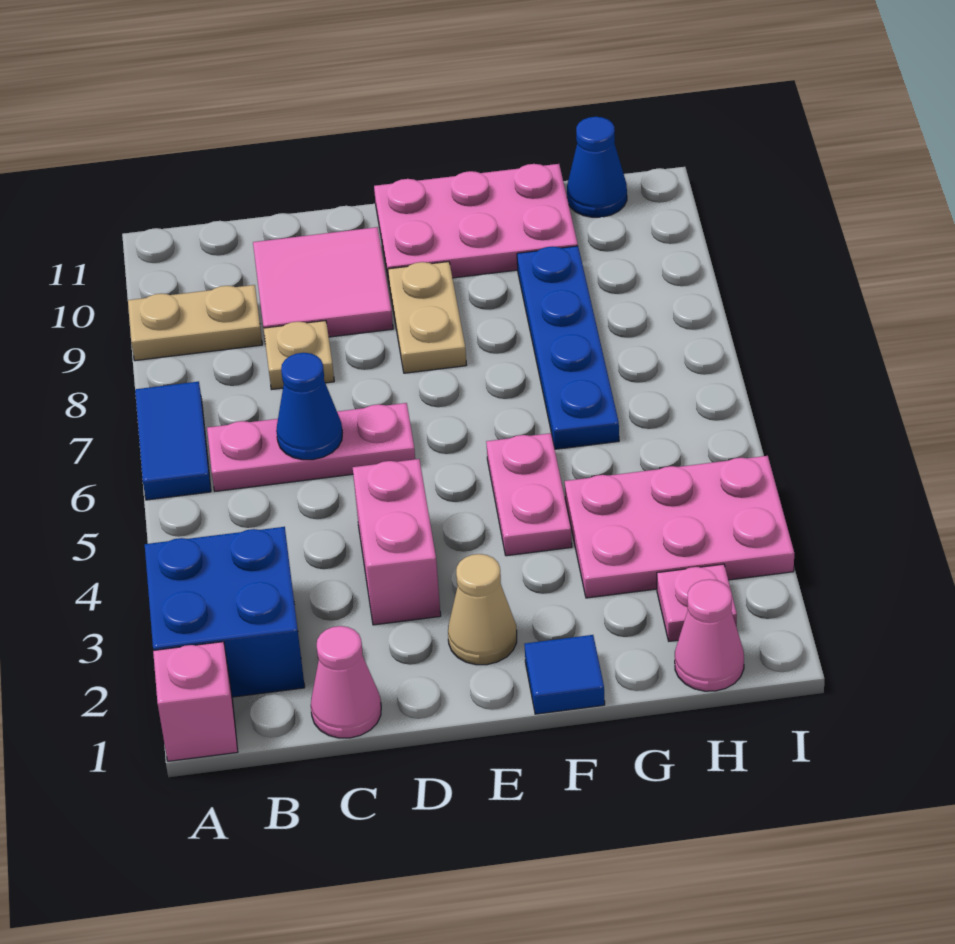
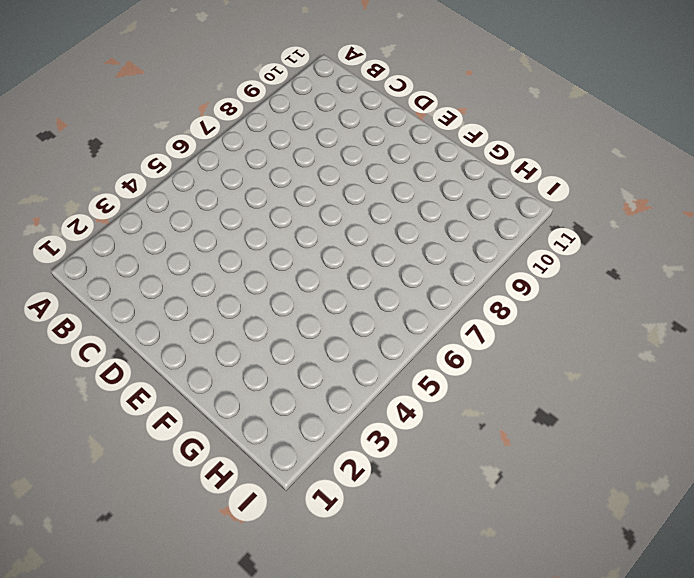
none -> pink 1x1 brick [153,642,238,761]
none -> blue 2x2 brick [145,527,305,697]
none -> blue 1x2 tile [135,382,211,500]

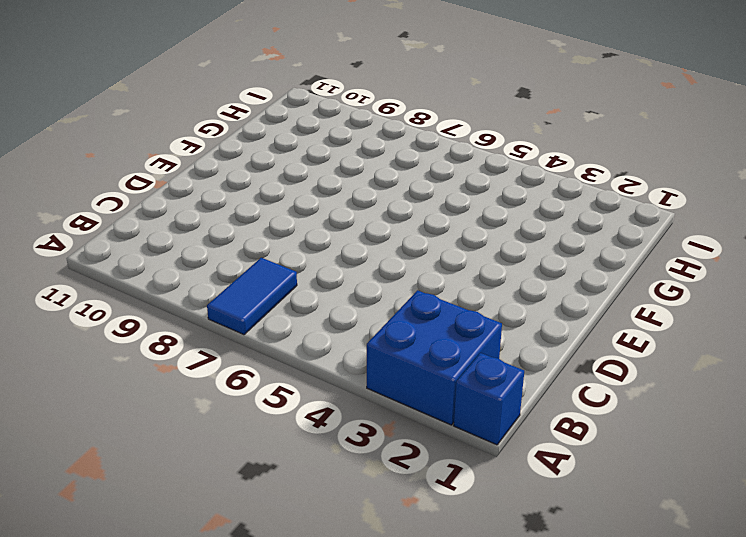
blue 1x1 brick [454,353,524,445] -> pink 1x1 brick [153,642,238,761]
blue 1x2 tile [207,258,297,335] -> blue 1x2 tile turned to [135,382,211,500]
none -> tan 1x2 plate [128,285,262,361]
none -> pink 1x3 plate [207,403,415,491]
none -> pink 1x1 cone [311,626,381,738]

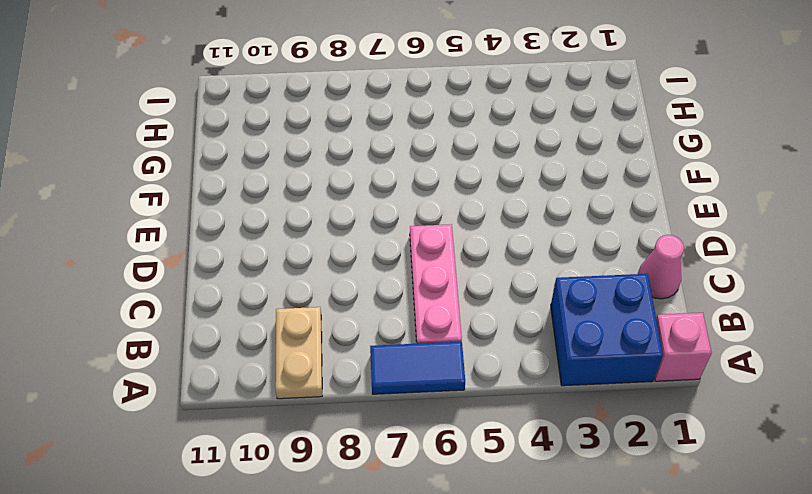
none -> tan 1x1 plate [264,321,334,390]
none -> pink 2x2 tile [253,227,393,337]
none -> pink 1x2 brick [353,459,441,625]

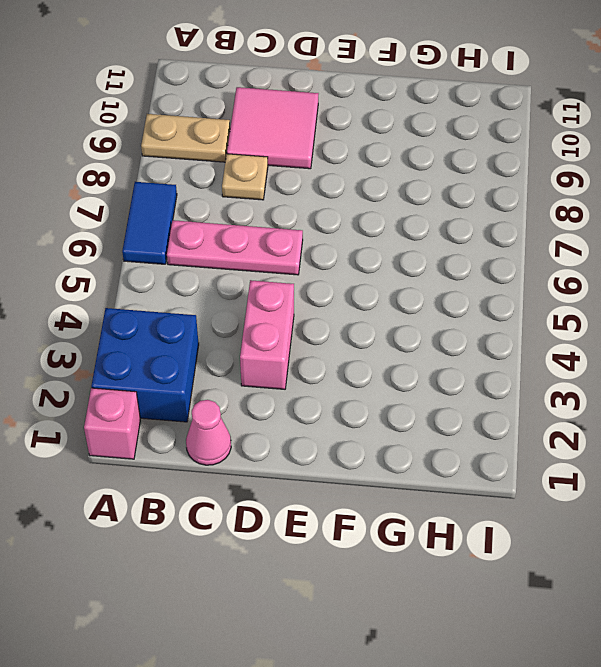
none -> tan 1x1 cone [448,554,517,665]
none -> tan 1x2 plate [388,262,466,373]
none -> pink 2x3 plate [374,164,578,282]

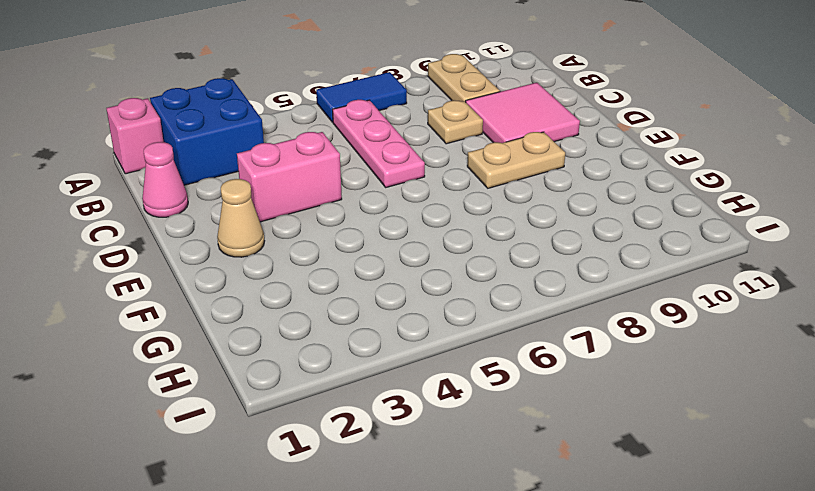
none -> pink 2x3 plate [374,164,578,282]
none -> blue 1x1 tile [524,635,605,714]
none -> pink 1x2 plate [486,433,572,556]

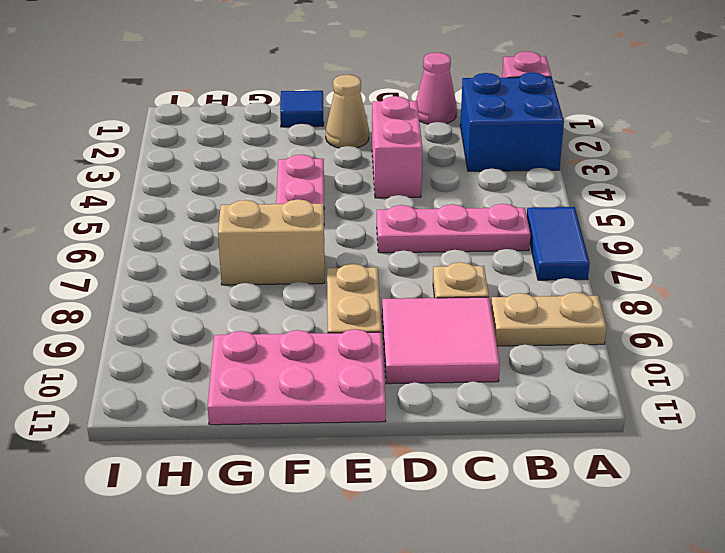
tan 1x2 brick [218,199,325,285] -> blue 1x4 plate [517,246,619,449]
none -> pink 2x3 plate [565,456,794,598]
none -> pink 1x1 cone [675,579,744,691]
none -> pink 1x1 plate [657,564,737,641]

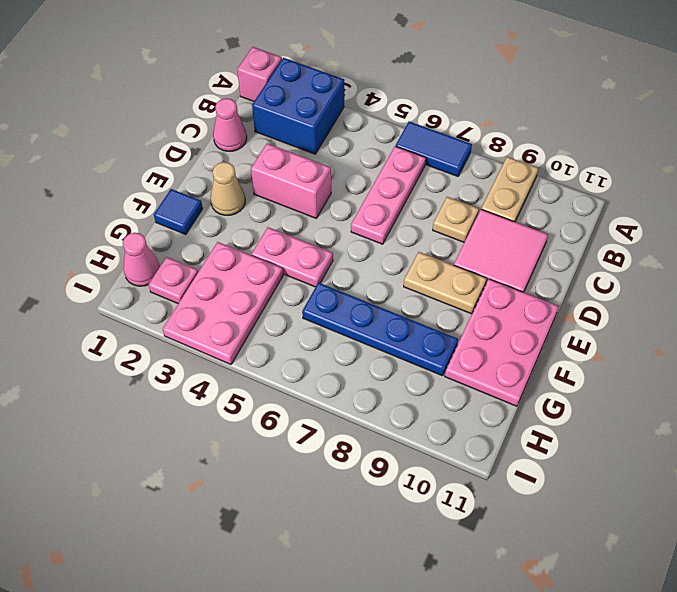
none -> blue 1x1 cone [567,117,627,217]
none -> blue 1x1 cone [276,353,342,460]

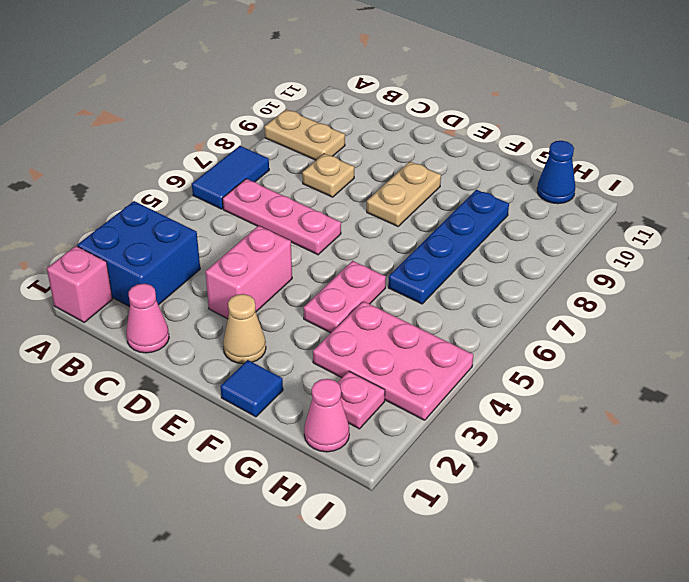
none -> pink 2x2 tile [253,227,393,337]
none -> pink 2x3 plate [374,164,578,282]
none -> blue 1x1 cone [276,353,342,460]

